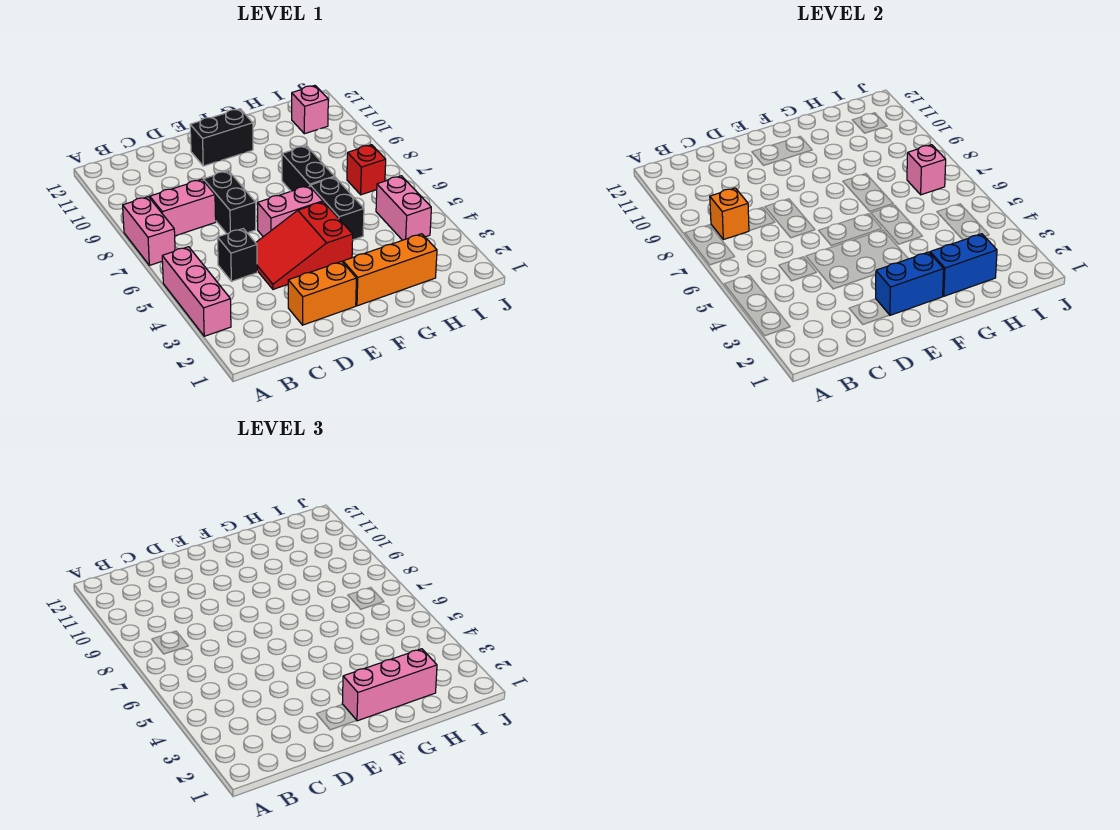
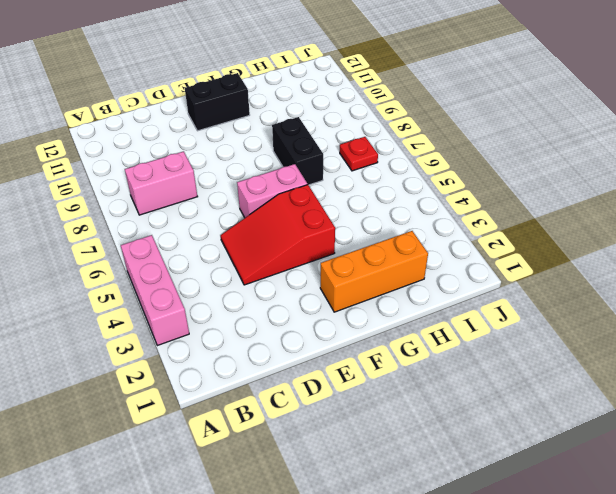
red 1x1 plate [340,137,378,171] -> red 1x1 brick [347,145,386,195]
none -> pink 1x2 brick [123,197,175,265]
none -> black 1x1 brick [218,229,257,281]
none -> orange 1x2 brick [288,261,356,325]

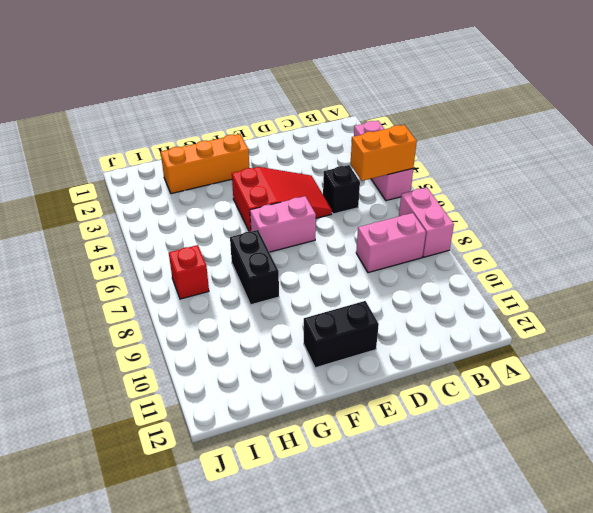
orange 1x2 brick [351,125,417,181] -> orange 1x2 brick moved to [288,261,356,325]
none -> black 1x2 brick [203,171,256,234]
none -> black 1x2 brick [310,177,364,240]
none -> pink 1x2 brick [376,176,431,240]

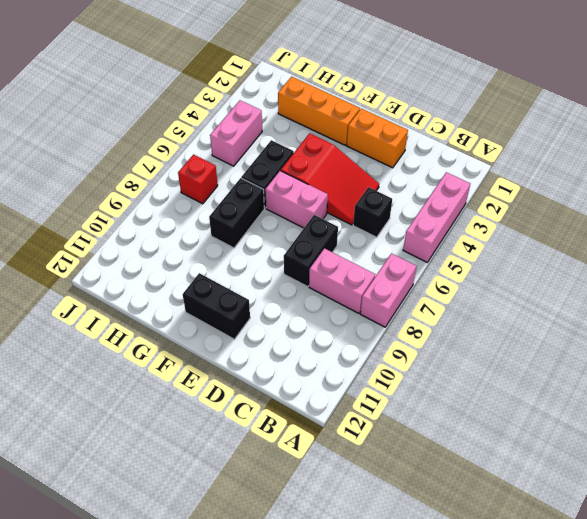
none -> pink 1x1 brick [292,86,328,134]
none -> orange 1x1 brick [710,188,749,240]
none -> blue 1x2 brick [875,252,944,315]

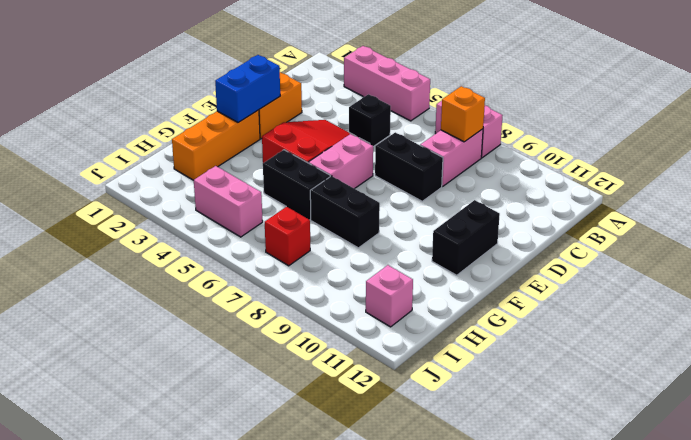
none -> blue 1x2 brick [930,234,997,296]
none -> pink 1x1 brick [907,145,946,195]
none -> pink 1x3 brick [342,649,437,721]

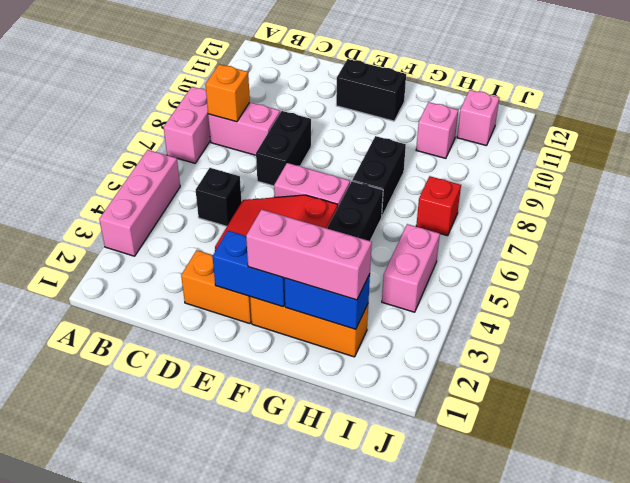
pink 1x1 brick [416,102,458,158] -> pink 1x1 brick moved to [907,145,946,195]

